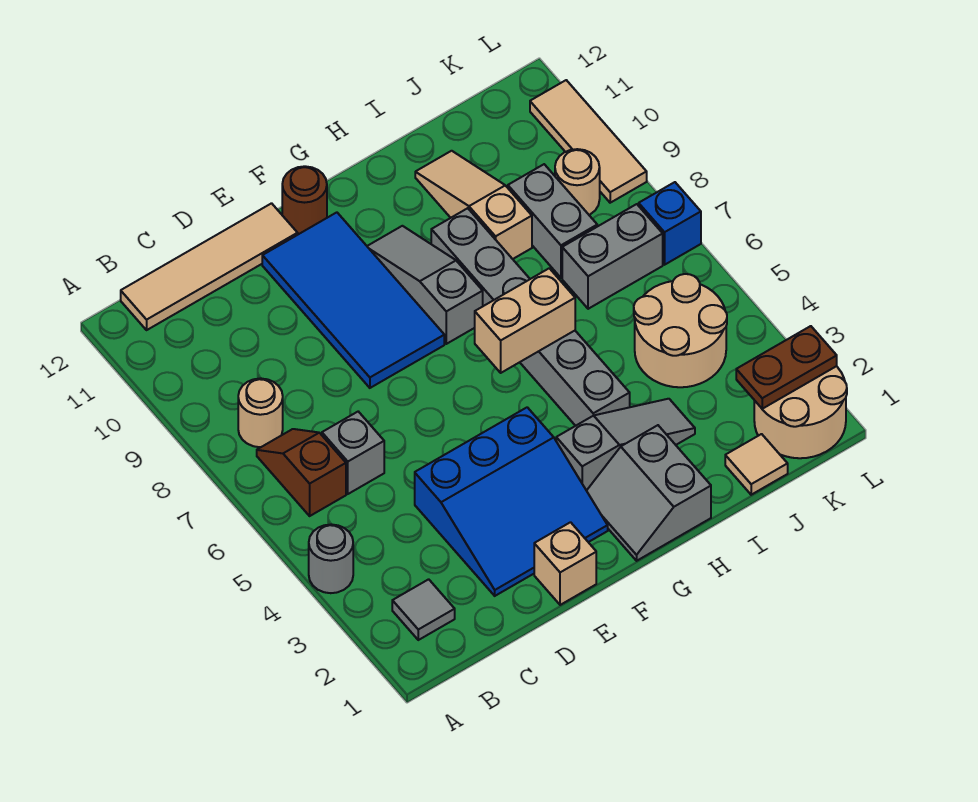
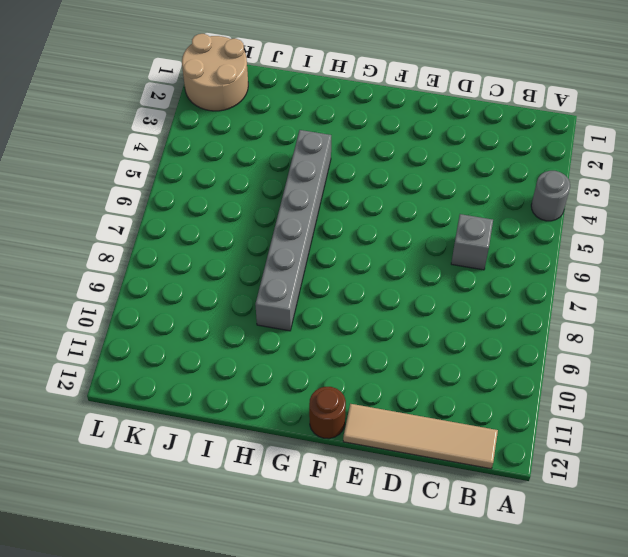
none -> grey 1x1 tile [392,579,455,640]
none -> brown 1x2 slope [257,429,346,516]
none -> tan 1x1 round brick [238,378,283,447]

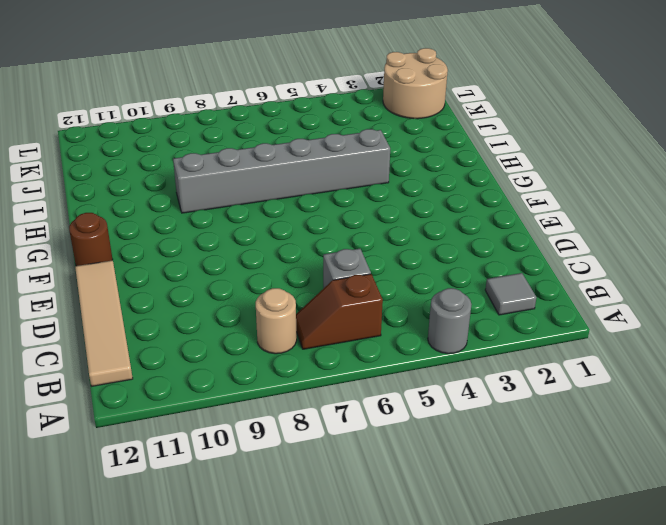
none -> blue 3x3 slope [415,407,608,596]
none -> tan 1x1 brick [534,522,596,605]
none -> blue 2x4 tile [262,212,444,388]

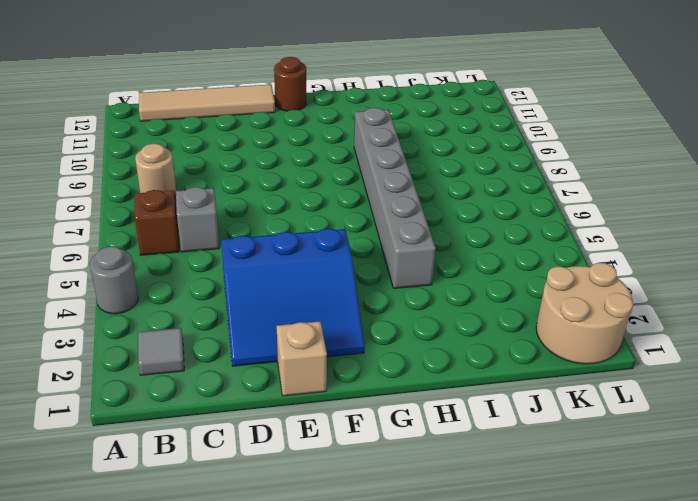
none -> blue 2x4 tile [262,212,444,388]
none -> grey 2x2 slope [587,425,711,561]
none -> grey 1x3 slope [556,399,695,491]

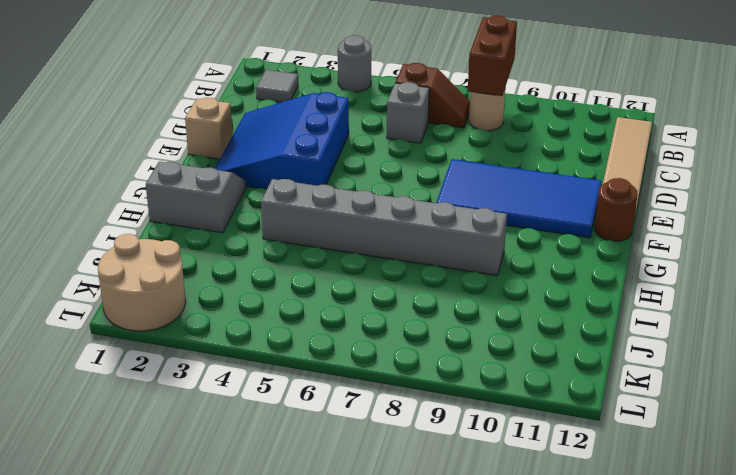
brown 1x2 brick [468,16,517,96] -> none
none -> grey 1x3 slope [556,399,695,491]
none -> grey 1x3 slope [367,226,483,344]
none -> tan 1x3 slope [415,151,532,259]

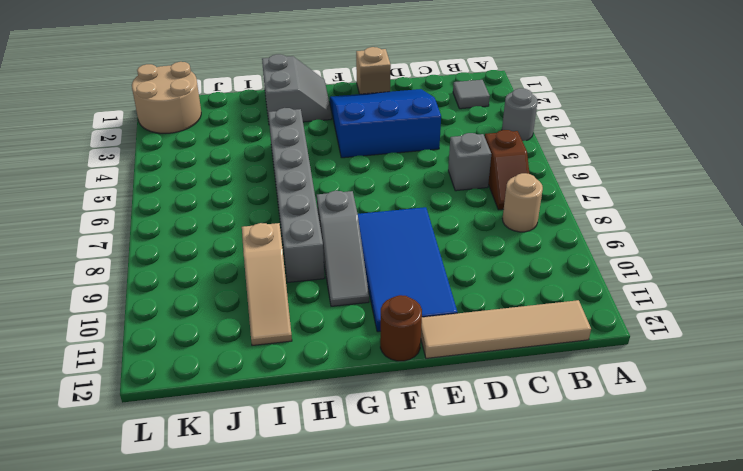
none -> grey 1x3 slope [556,399,695,491]
none -> tan 1x1 tile [725,434,788,495]
none -> tan 2x2 round brick [634,274,727,387]

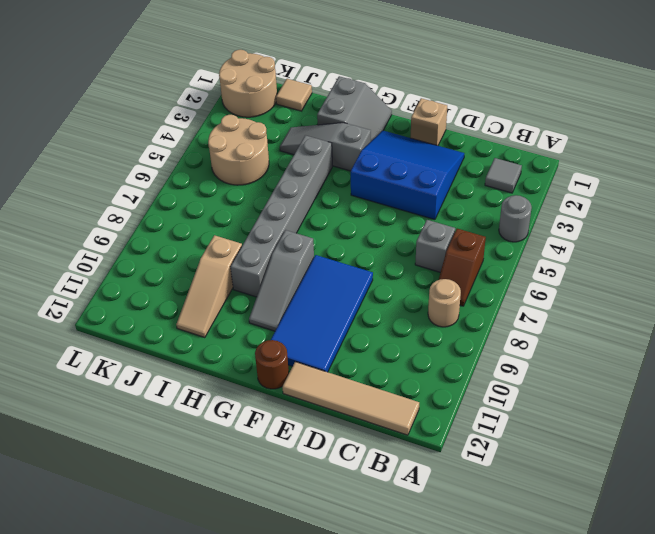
none -> grey 1x2 brick [562,204,663,309]
none -> grey 1x2 brick [508,164,597,278]
none -> tan 1x1 round brick [555,149,600,215]

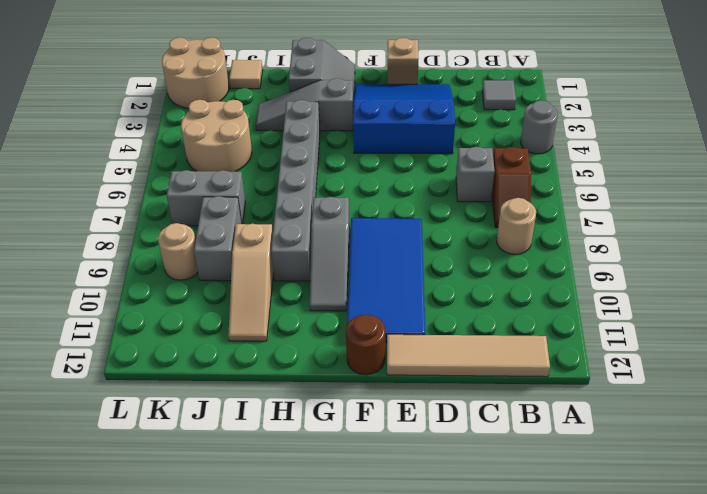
none -> blue 1x1 brick [639,182,701,265]
none -> tan 1x3 tile [530,80,647,203]
none -> tan 1x2 brick [475,268,575,373]

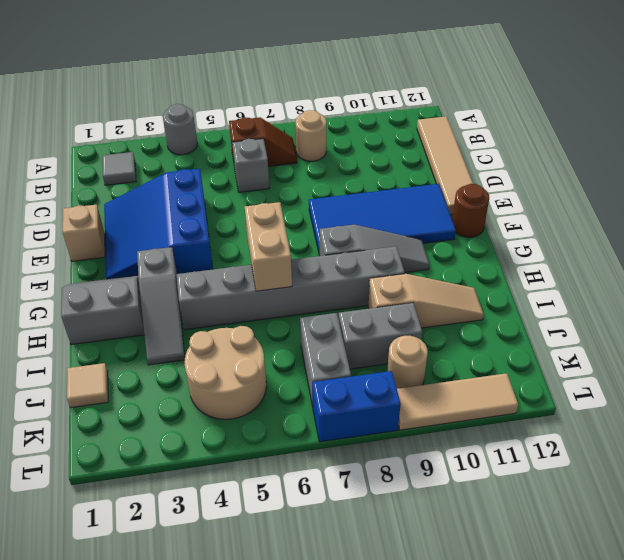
blue 1x2 brick [312,371,401,442] -> blue 1x1 brick [639,182,701,265]
none -> tan 2x2 round brick [754,366,847,458]
none -> brown 1x2 plate [736,326,837,409]

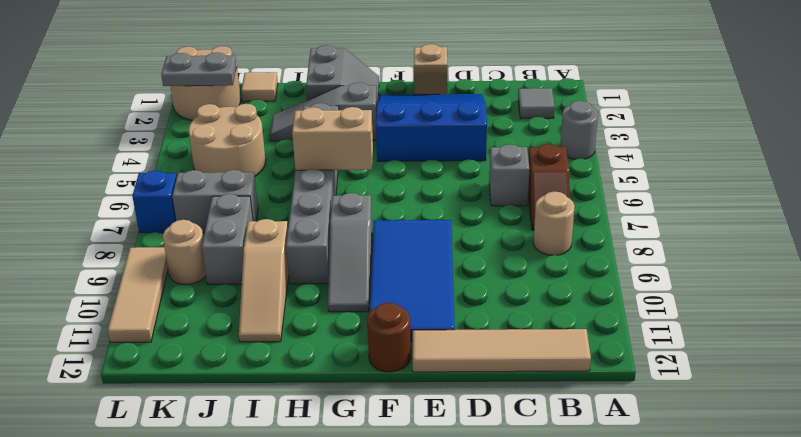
grey 1x2 plate [161,53,236,86] -> brown 1x2 plate [736,326,837,409]

